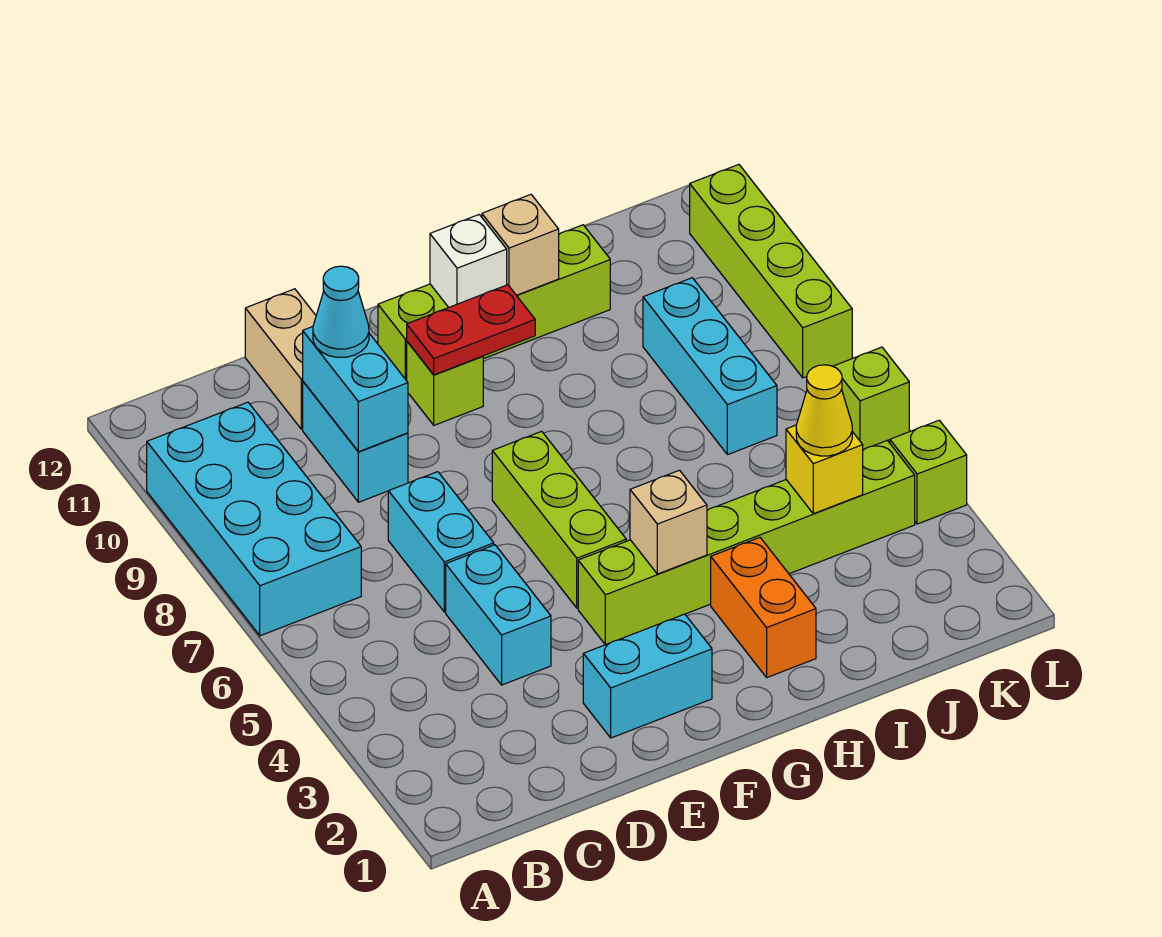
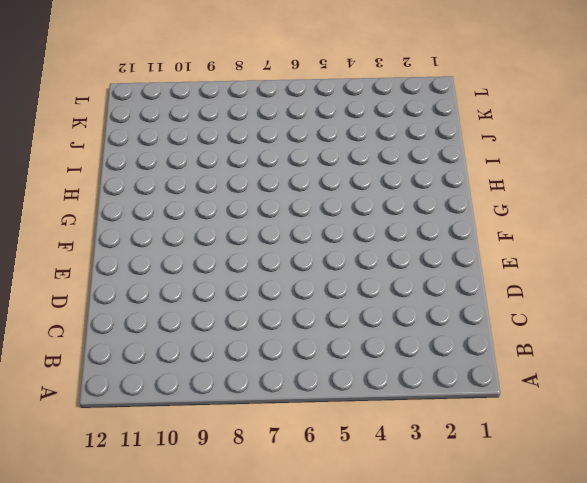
none -> cyan 2x4 brick [147,402,361,636]
none -> cyan 1x2 brick [446,545,551,685]
none -> cyan 1x2 brick [388,472,494,612]

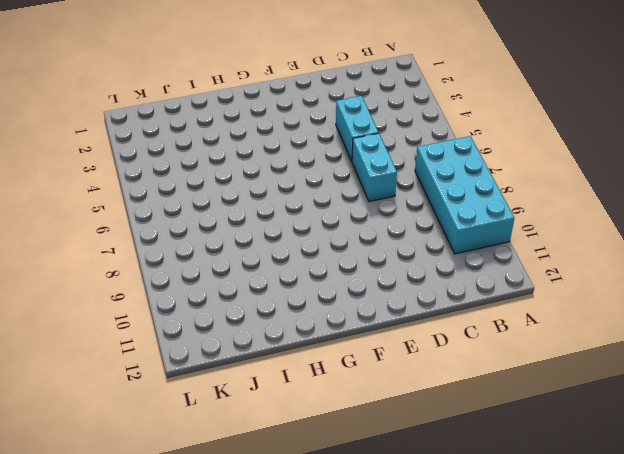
none -> cyan 1x2 brick [303,382,408,502]
none -> tan 1x2 brick [245,289,316,429]
none -> cyan 1x2 brick [583,614,712,738]

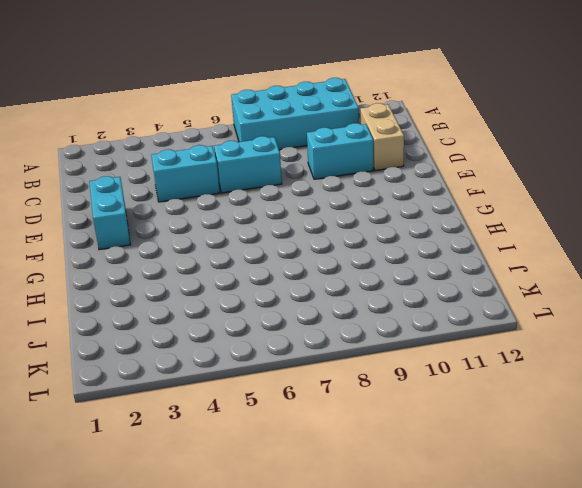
tan 1x2 brick [360,103,404,170] -> tan 1x2 brick turned to [245,289,316,429]
none -> lime 1x6 brick [578,440,915,645]
none -> lime 1x3 brick [492,431,626,608]
none -> lime 1x1 brick [407,341,483,425]

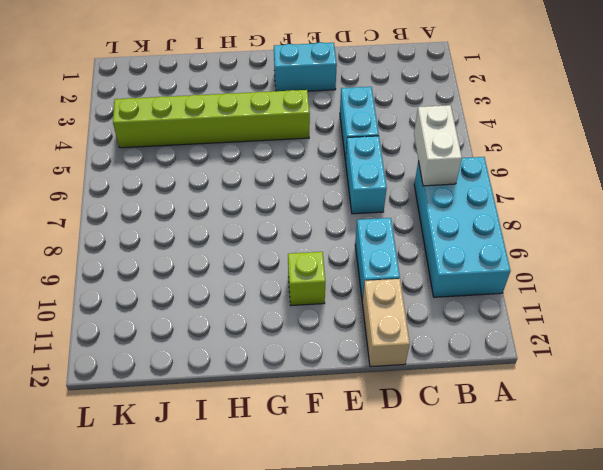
white 1x2 brick [414,105,462,186] -> none
none -> lime 1x3 brick [492,431,626,608]
none -> lime 1x4 brick [378,225,610,381]
none -> orange 1x2 brick [711,537,816,677]

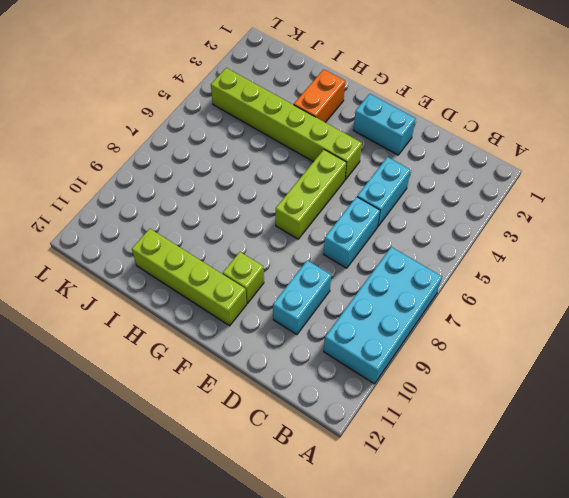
none -> tan 1x2 brick [245,289,316,429]
none -> cyan 1x3 brick [643,278,777,455]
none -> lime 1x1 brick [890,420,967,524]

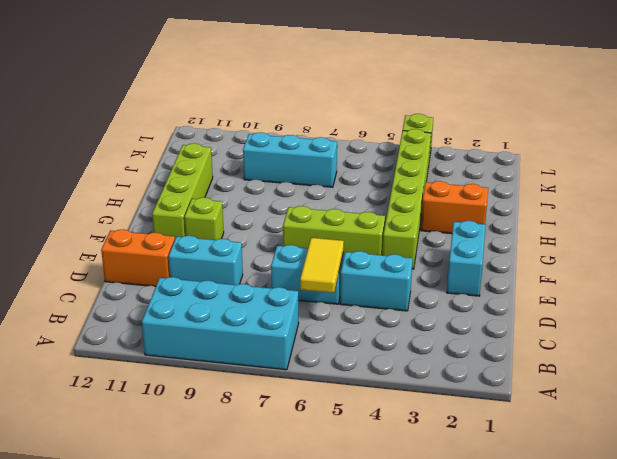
yellow 1x2 tile [300,238,344,293] -> none
orange 1x2 brick [101,229,175,287] -> tan 1x2 brick [245,289,316,429]
none -> lime 1x1 brick [833,347,909,450]
none -> lime 1x4 brick [690,165,852,378]
none -> cyan 1x2 brick [303,327,408,452]

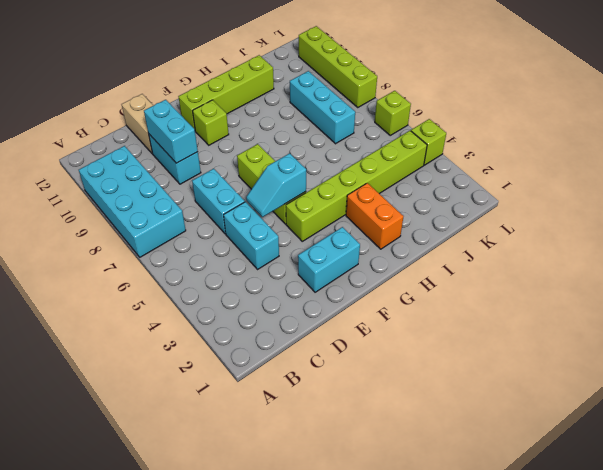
cyan 1x2 slope [246,153,306,217] -> none
none -> red 1x2 plate [407,285,535,375]
none -> tan 1x1 brick [630,470,707,574]
none -> white 1x1 brick [430,215,507,307]

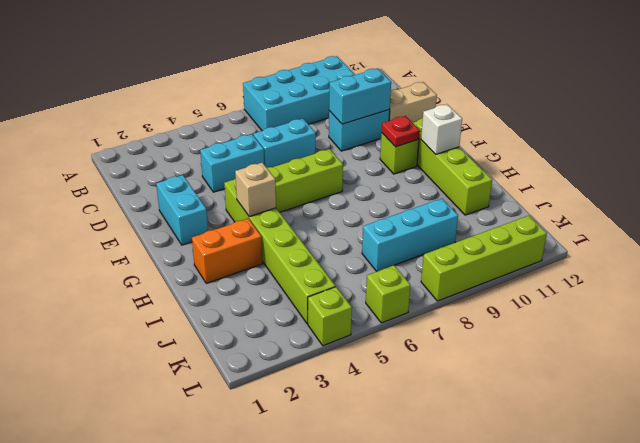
red 1x1 plate [381,116,420,147] -> red 1x2 plate [407,285,535,375]
none -> tan 1x1 brick [482,195,559,295]
none -> yellow 1x1 brick [786,425,863,514]
none -> cyan 1x1 cone [313,266,369,357]

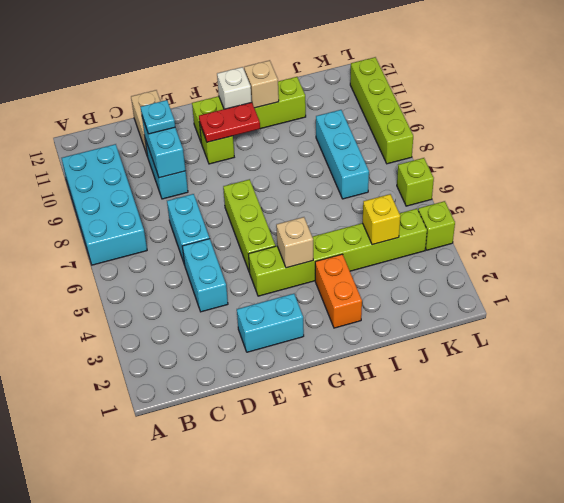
cyan 1x1 plate [141,100,175,134] -> cyan 1x1 cone [313,266,369,357]
none -> yellow 1x1 cone [796,365,852,456]

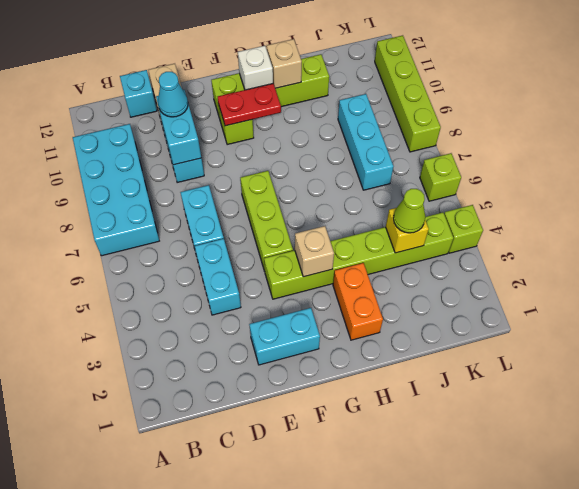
cyan 1x1 brick [120,70,157,117] -> none
lime 1x1 cone [393,189,425,233] -> yellow 1x1 cone [796,365,852,456]

